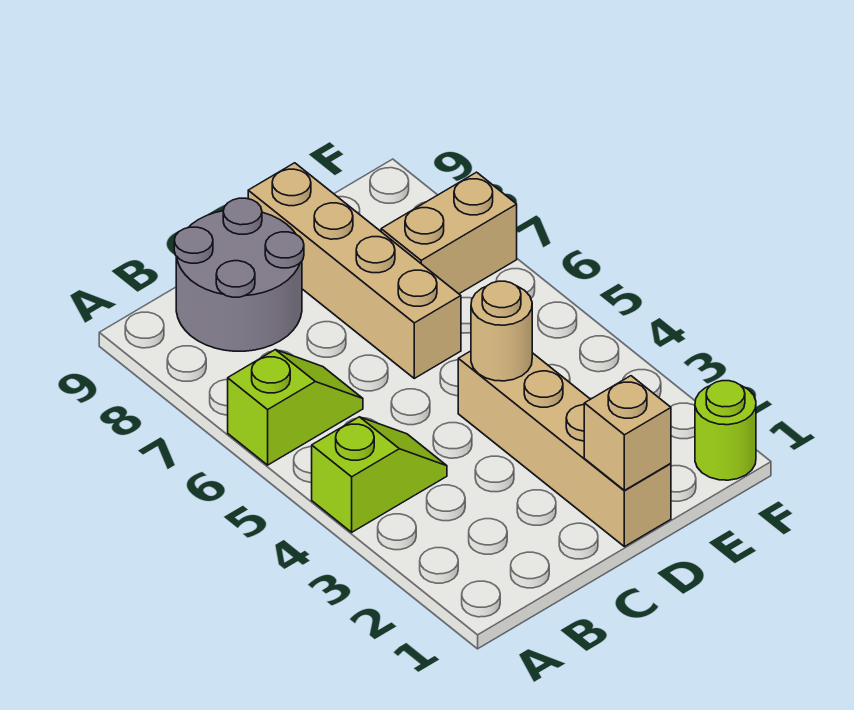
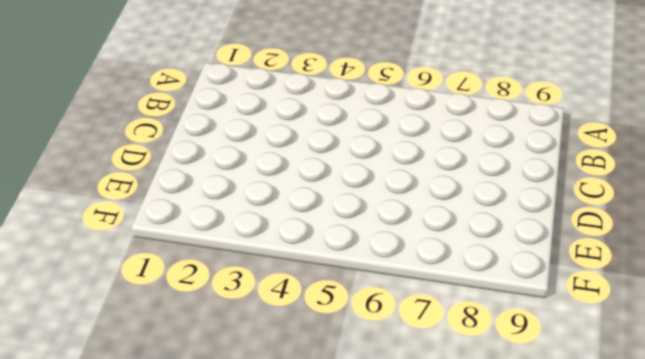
none -> lime 1x2 slope [312,417,447,532]
none -> lime 1x2 slope [228,350,363,465]

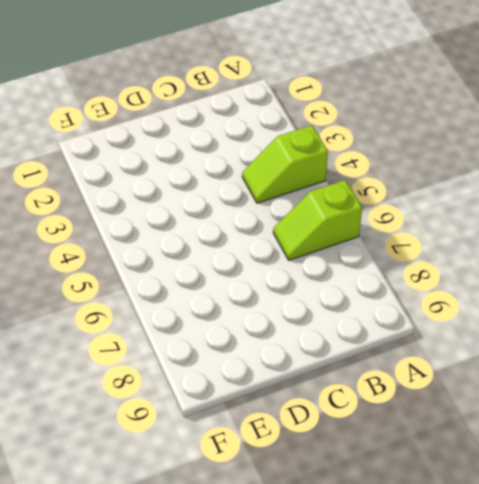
none -> grey 2x2 round brick [174,198,304,351]
none -> tan 1x4 brick [458,351,671,547]

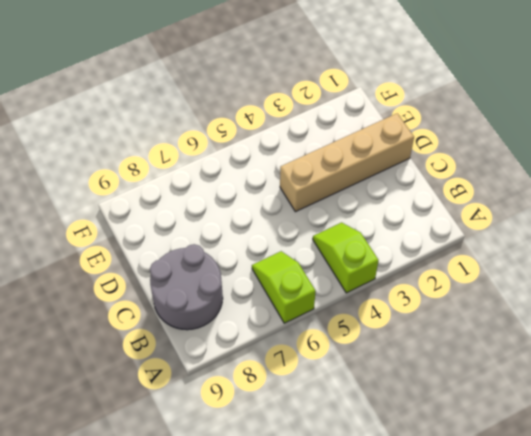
none -> tan 1x4 brick [248,163,461,378]
none -> tan 1x2 brick [381,172,517,294]

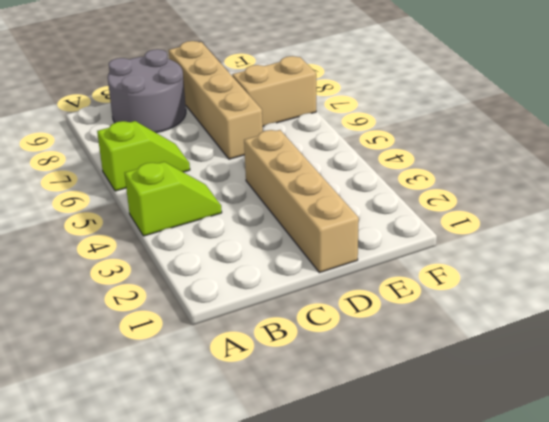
none -> lime 1x1 round brick [695,381,756,480]
none -> tan 1x1 brick [584,376,671,490]

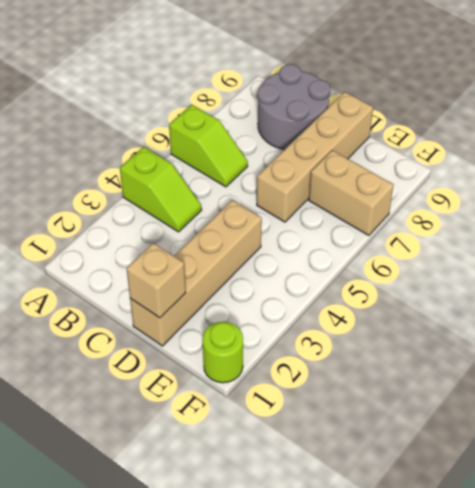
none -> tan 1x1 round brick [471,281,532,381]

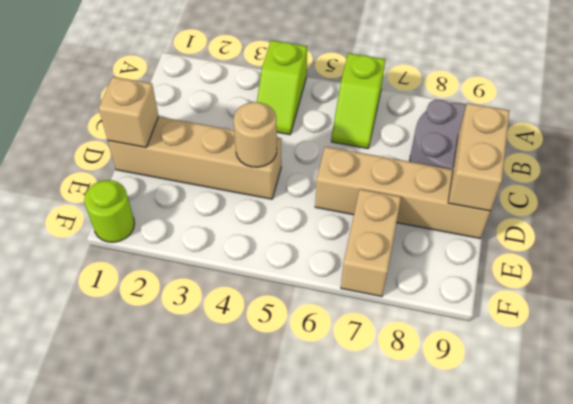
tan 1x2 brick [448,103,509,211] -> none

